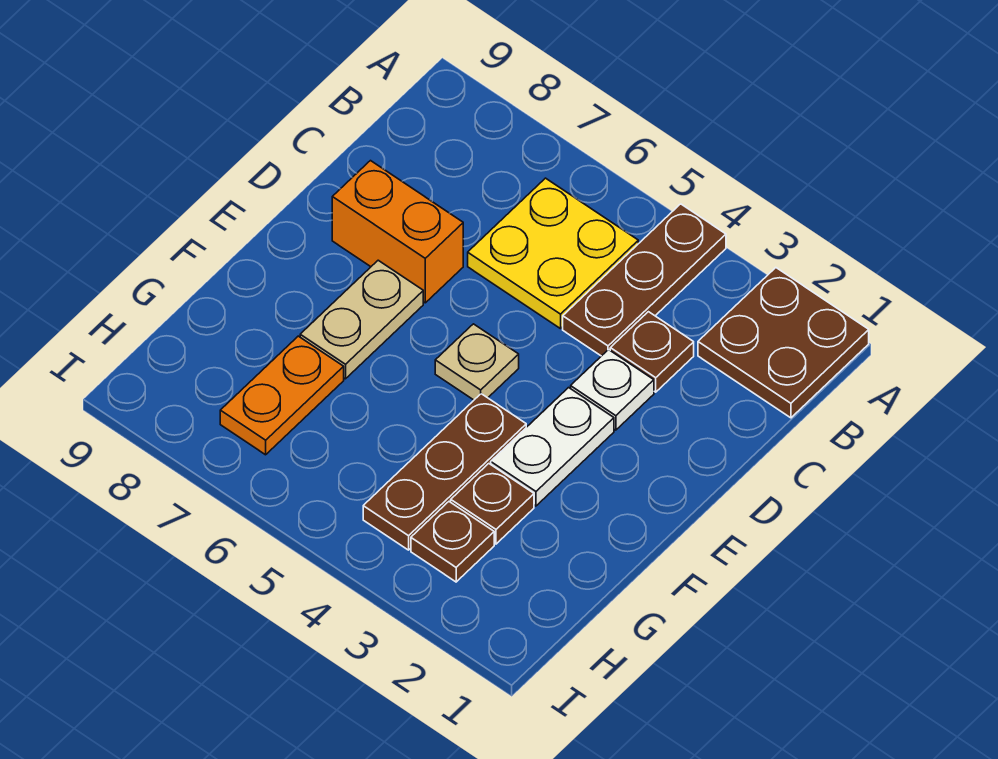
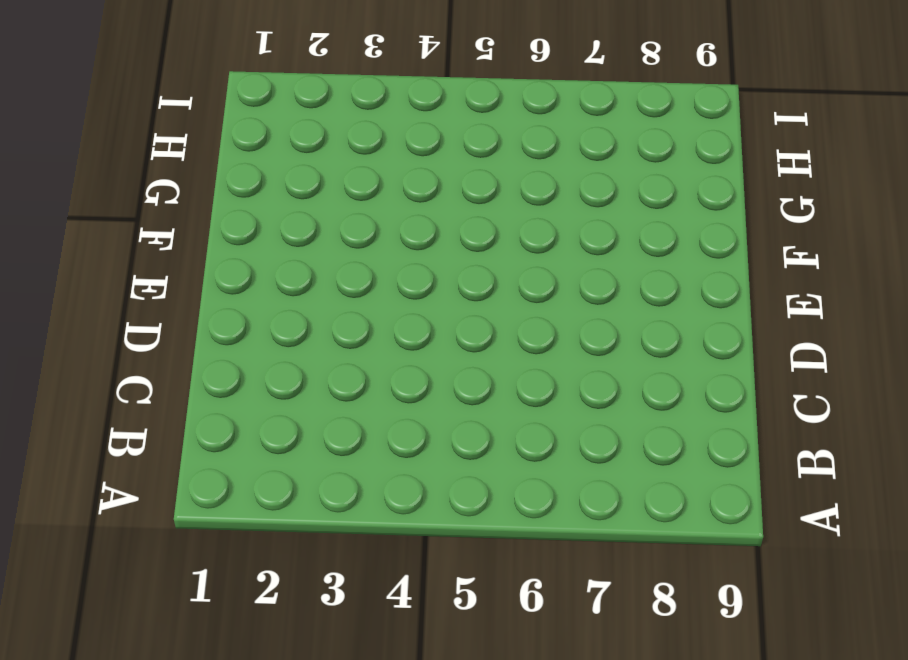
none -> brown 2x2 plate [698,268,869,418]
none -> brown 1x3 plate [563,204,726,356]
none -> yellow 2x2 plate [468,178,638,329]

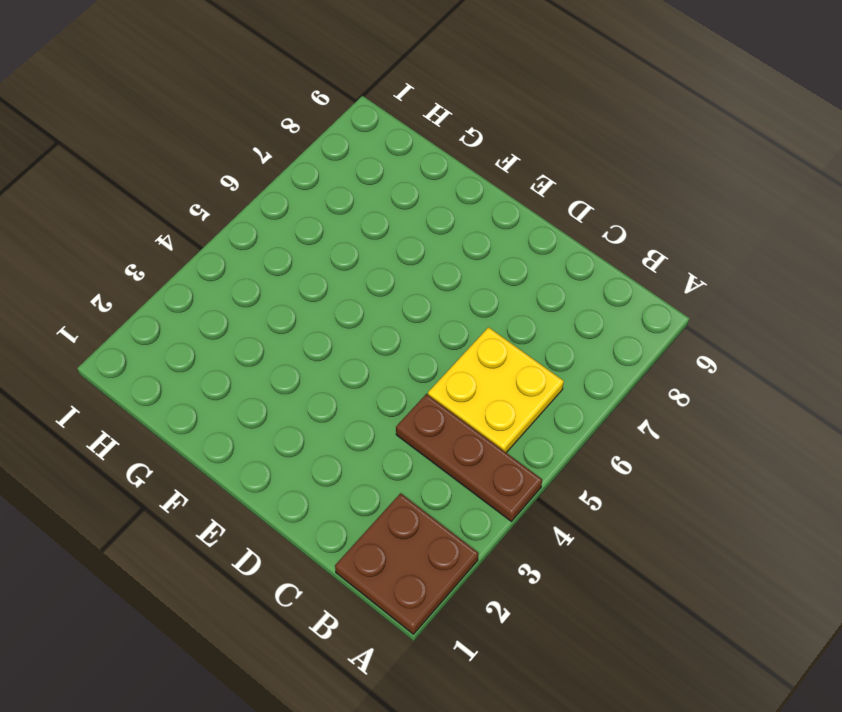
none -> brown 1x1 plate [610,312,694,392]
none -> white 1x1 plate [571,350,654,430]
none -> orange 1x2 brick [332,161,463,303]

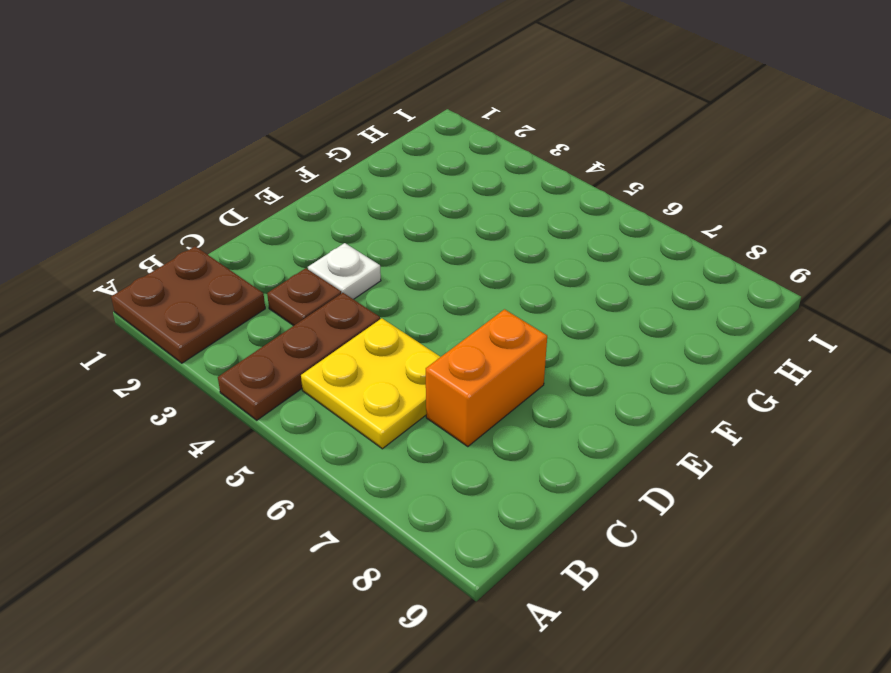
orange 1x2 brick [426,309,547,447] -> orange 1x2 brick turned to [332,161,463,303]
none -> white 1x2 plate [491,388,614,506]
none -> tan 1x1 plate [435,324,519,400]
none -> tan 1x2 plate [300,260,423,379]

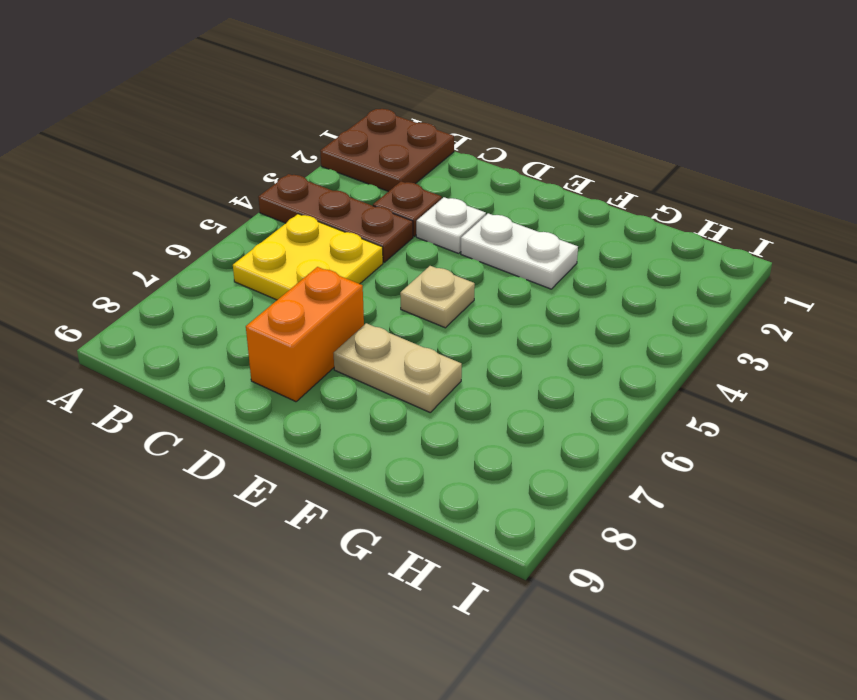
none -> brown 1x3 plate [363,394,526,550]
none -> brown 1x1 plate [451,464,534,544]
none -> orange 1x2 plate [220,336,344,455]

